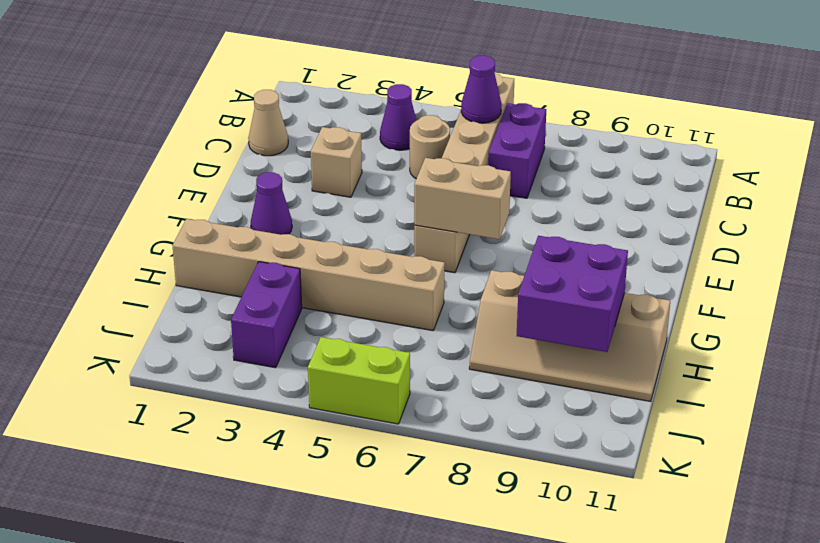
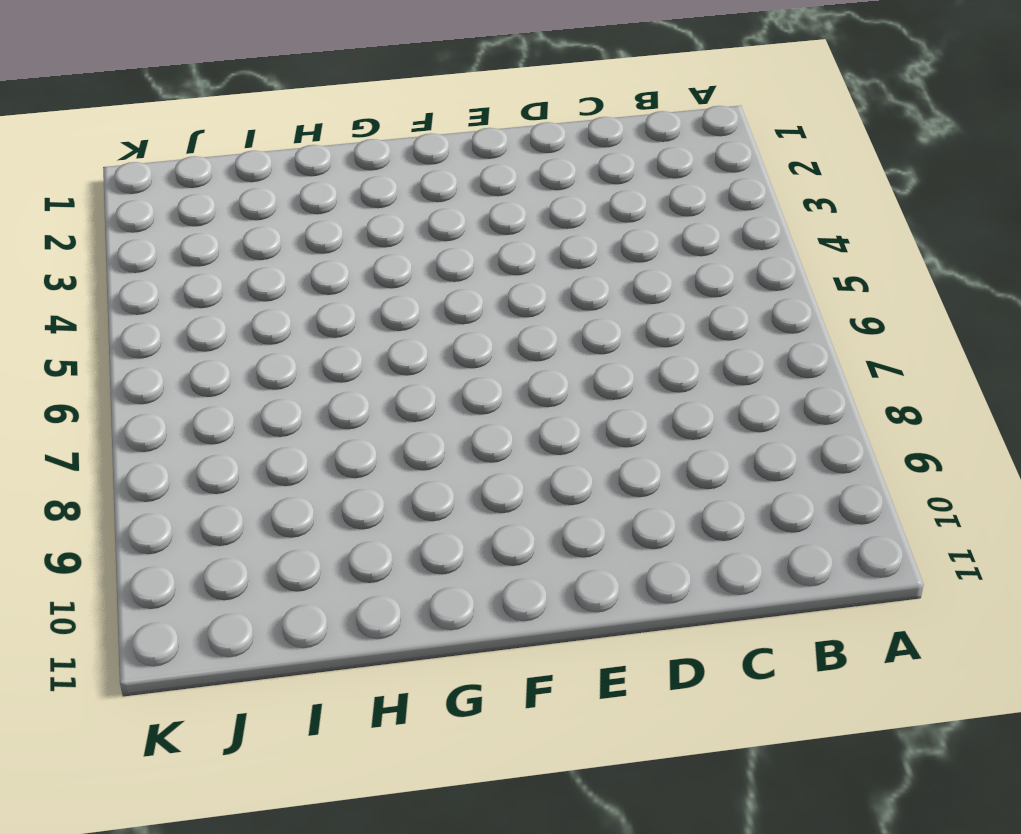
none -> tan 1x6 brick [414,73,514,273]
none -> purple 1x1 cone [380,84,417,150]
none -> purple 1x2 brick [488,103,546,198]

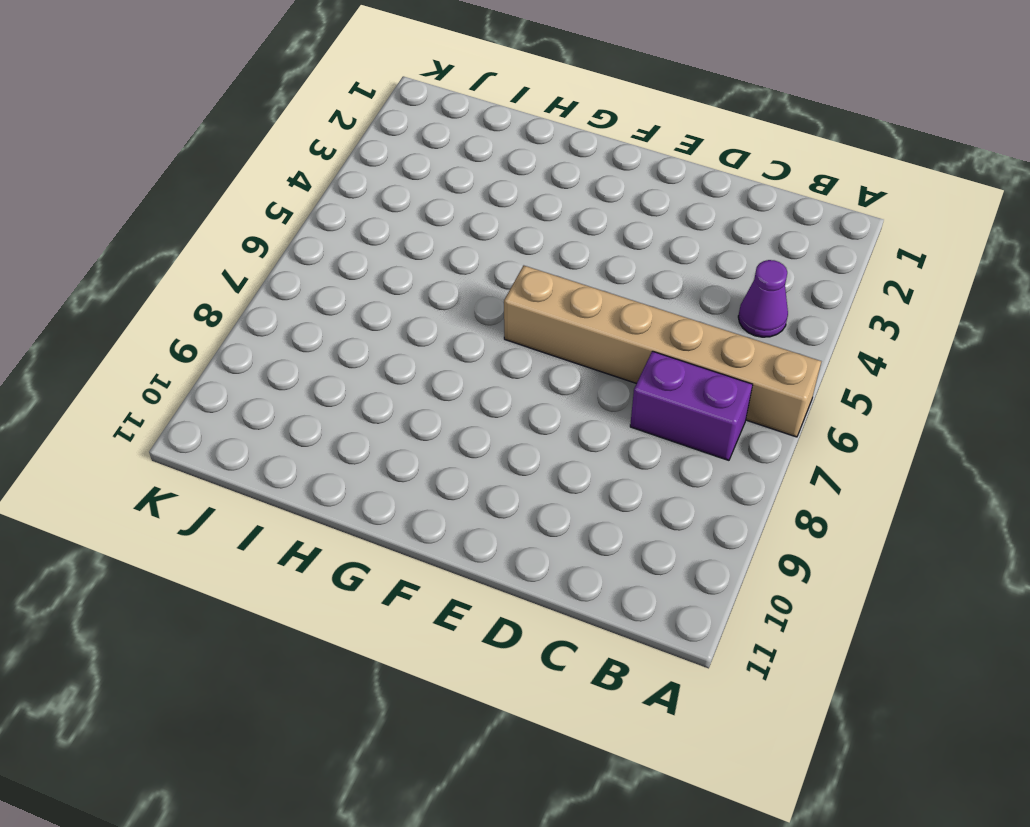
none -> tan 1x1 cone [248,90,288,156]
none -> tan 1x1 round brick [410,115,450,179]
none -> tan 1x1 brick [311,127,362,197]

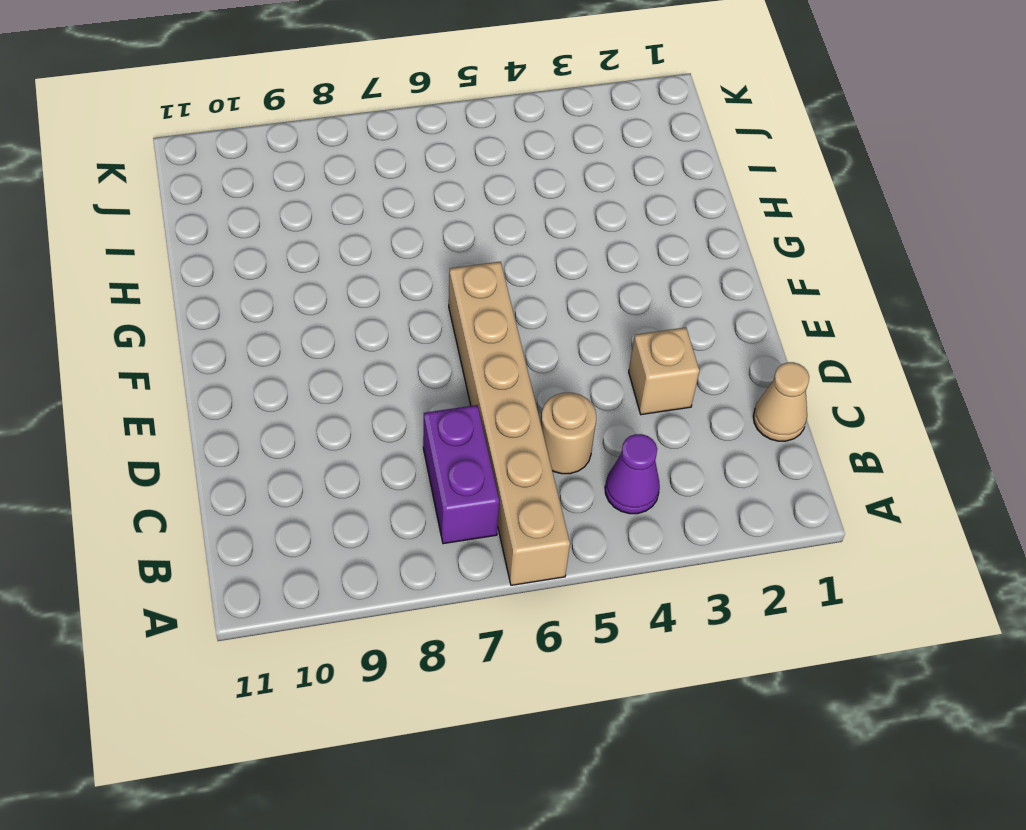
none -> purple 1x1 cone [251,172,292,235]
none -> tan 1x6 brick [172,219,445,331]
none -> tan 2x4 slope [469,270,670,402]

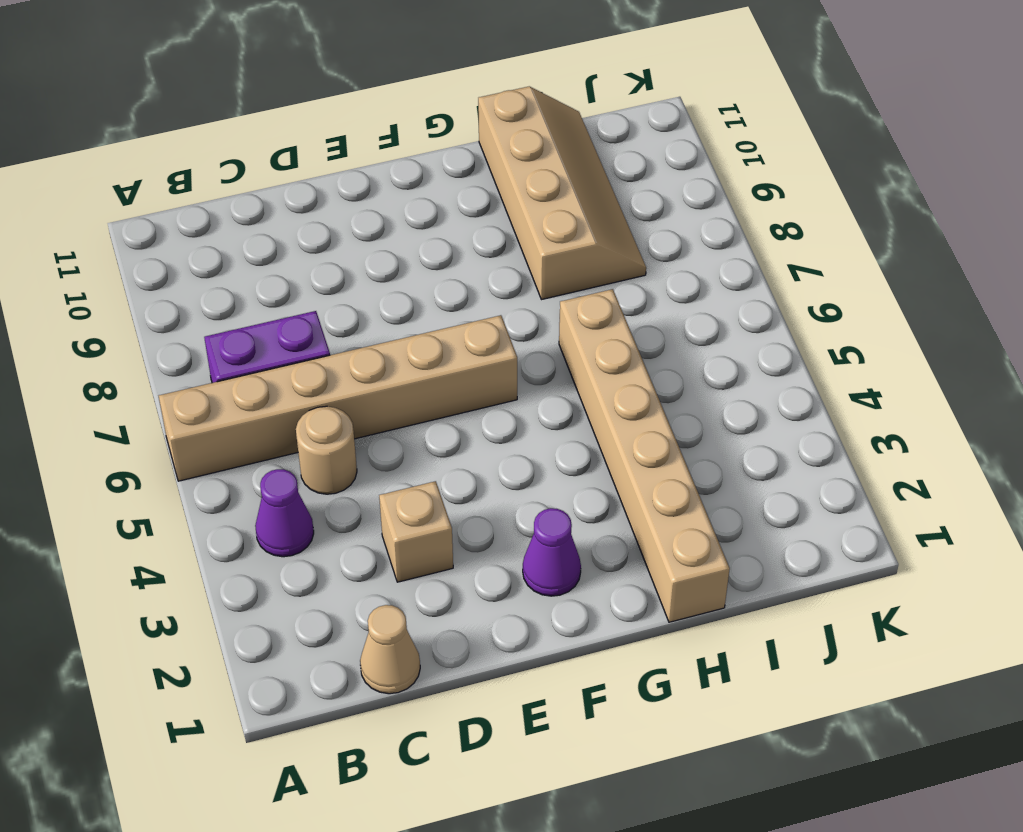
none -> purple 1x2 brick [231,262,302,368]
none -> lime 1x2 brick [308,337,410,424]
none -> purple 1x1 cone [461,56,501,123]

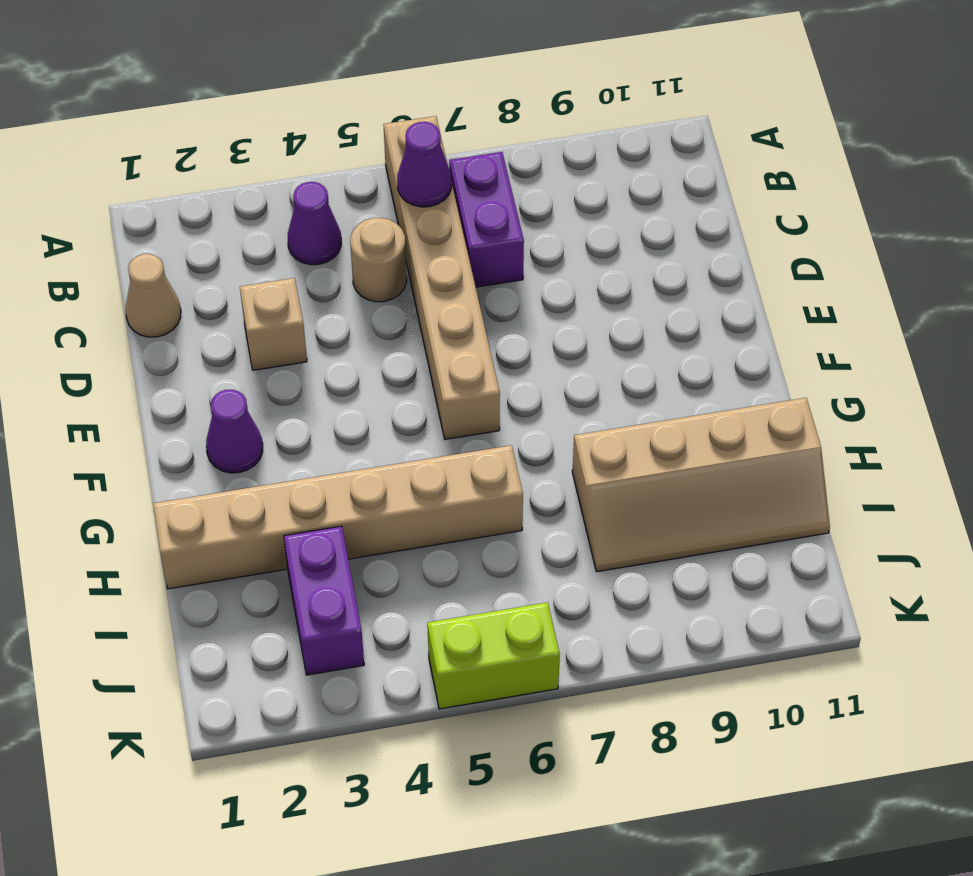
none -> tan 1x2 brick [414,158,511,239]
none -> purple 2x2 brick [517,236,628,352]

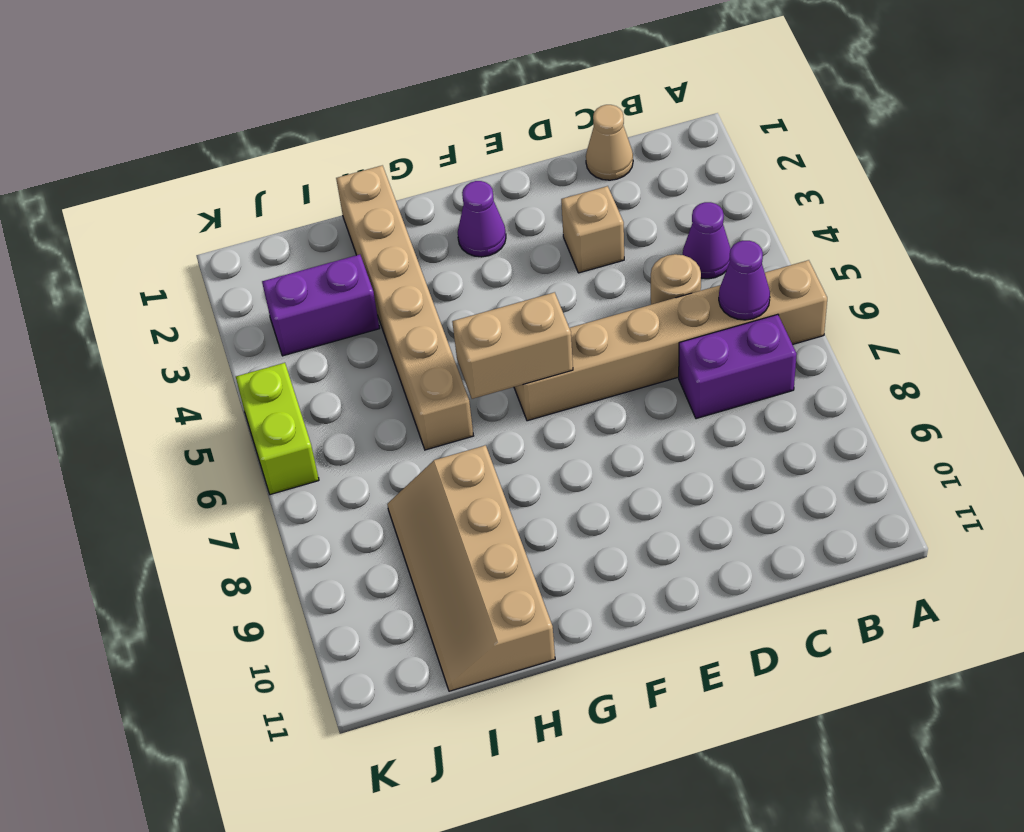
tan 1x2 brick [452,292,573,399] -> tan 1x2 brick turned to [414,158,511,239]
none -> purple 2x2 brick [517,236,628,352]

